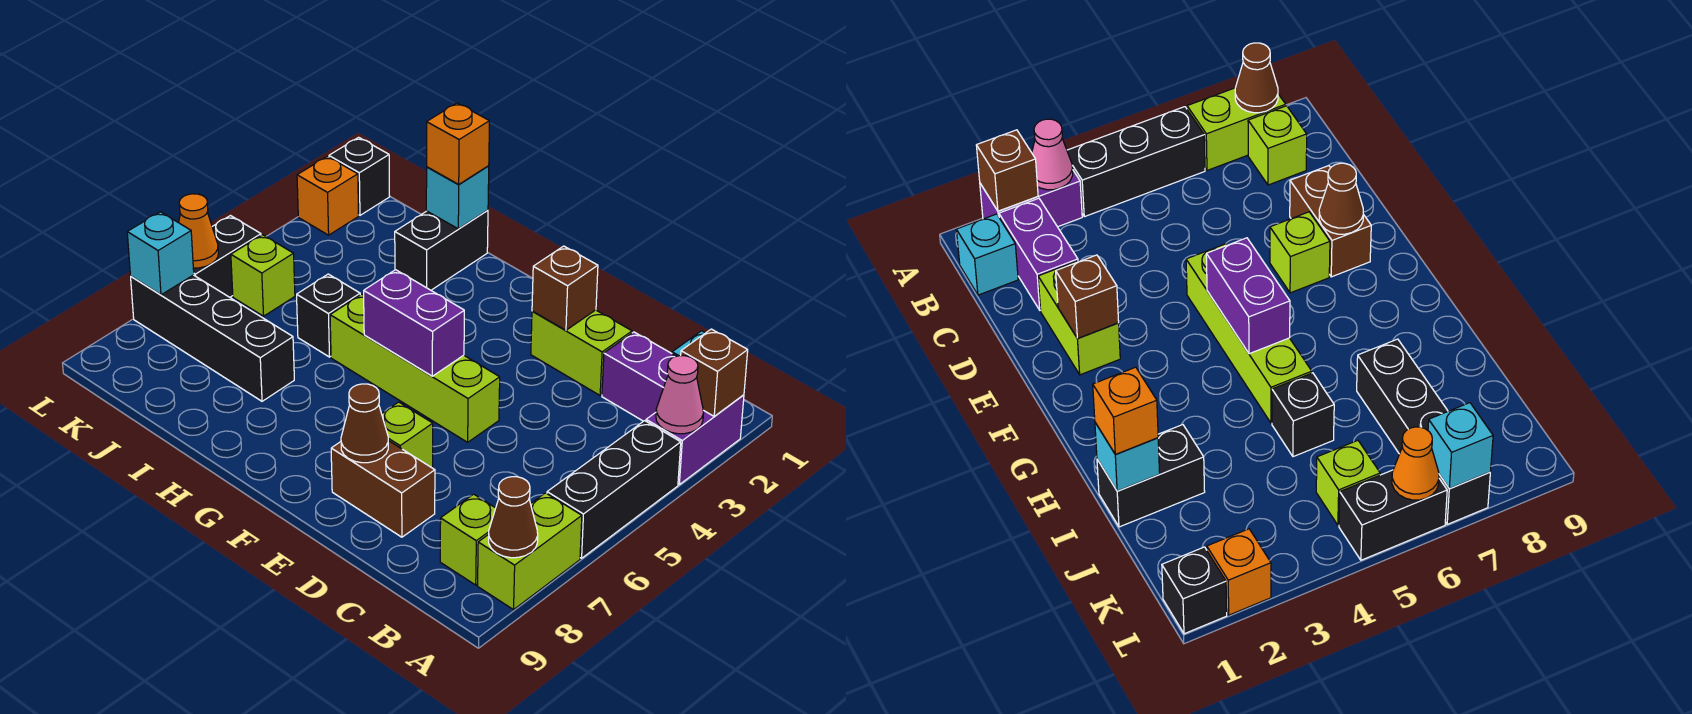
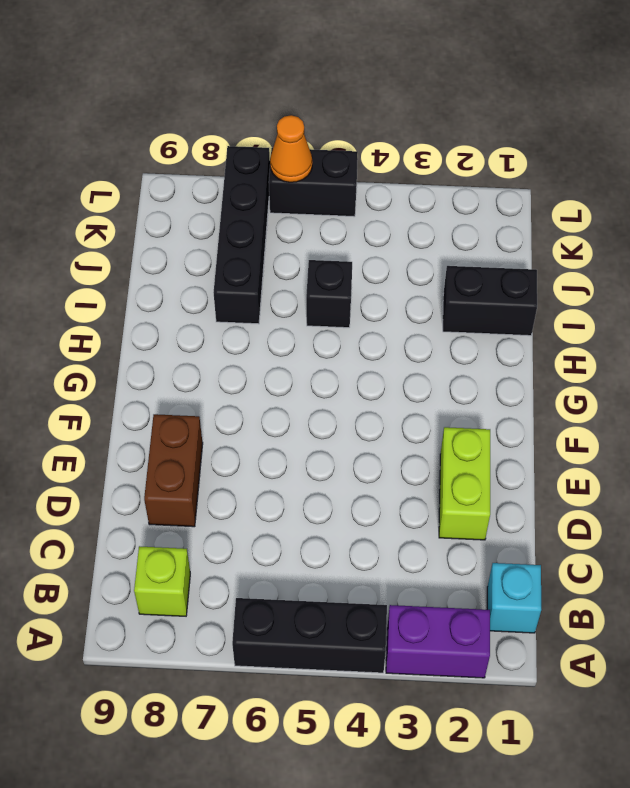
none -> lime 1x2 brick [478,493,582,610]
none -> purple 1x2 brick [602,332,676,421]
none -> lime 1x4 brick [330,294,500,442]

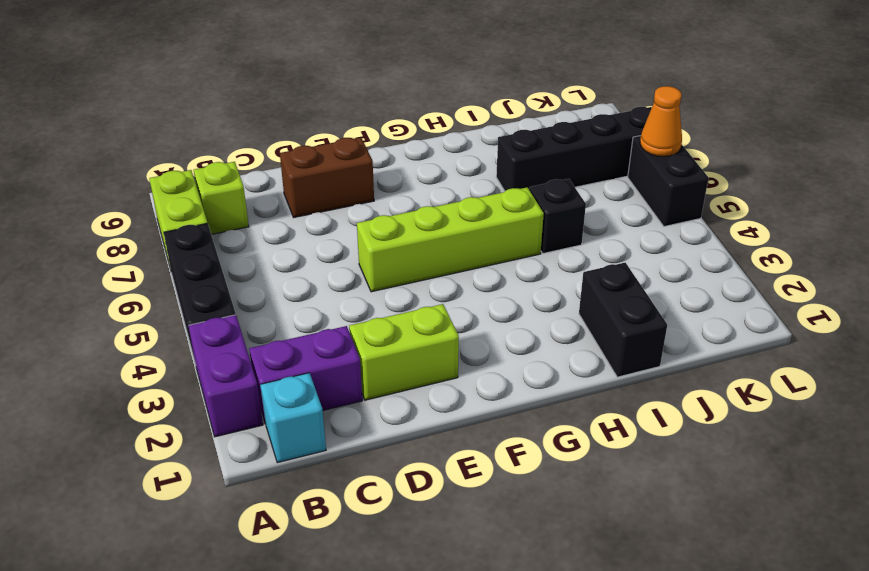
none -> lime 1x1 brick [382,402,433,468]
none -> lime 1x1 brick [231,235,295,316]
none -> black 1x1 brick [329,137,390,215]

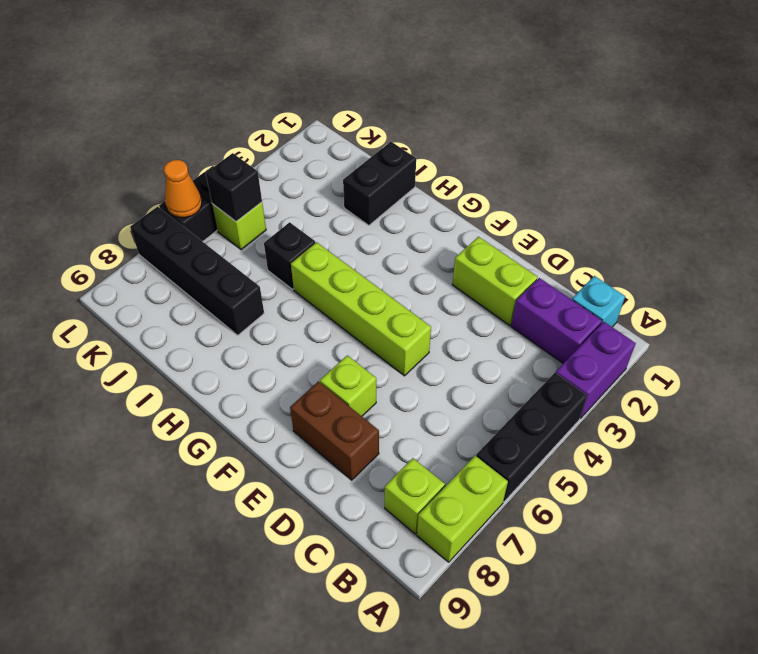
black 1x1 brick [206,153,262,222] -> black 1x1 brick moved to [329,137,390,215]
none -> orange 1x1 brick [297,156,359,235]
none -> brown 1x1 brick [681,329,748,416]
none -> pink 1x1 cone [656,356,704,434]

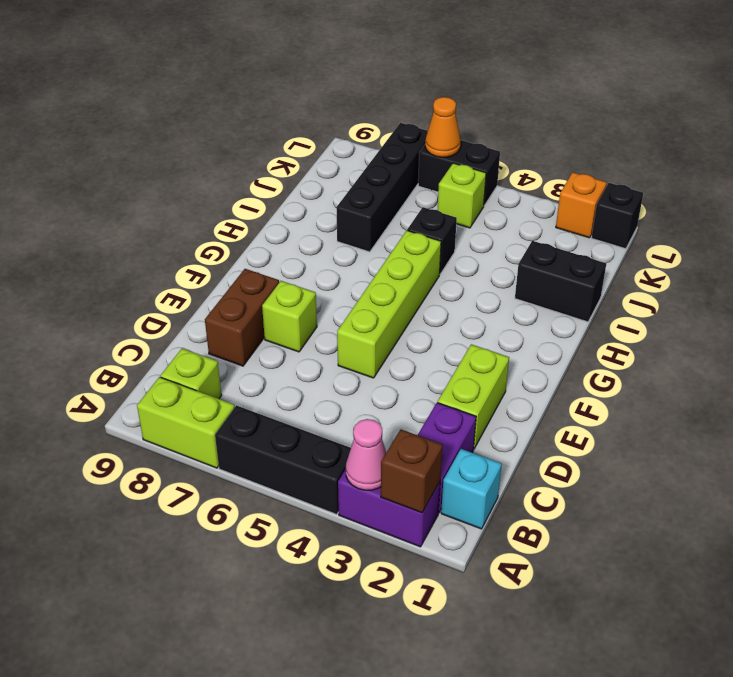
none -> brown 1x1 cone [489,477,538,558]
none -> brown 1x1 brick [532,246,598,330]
none -> brown 1x1 cone [341,384,388,463]

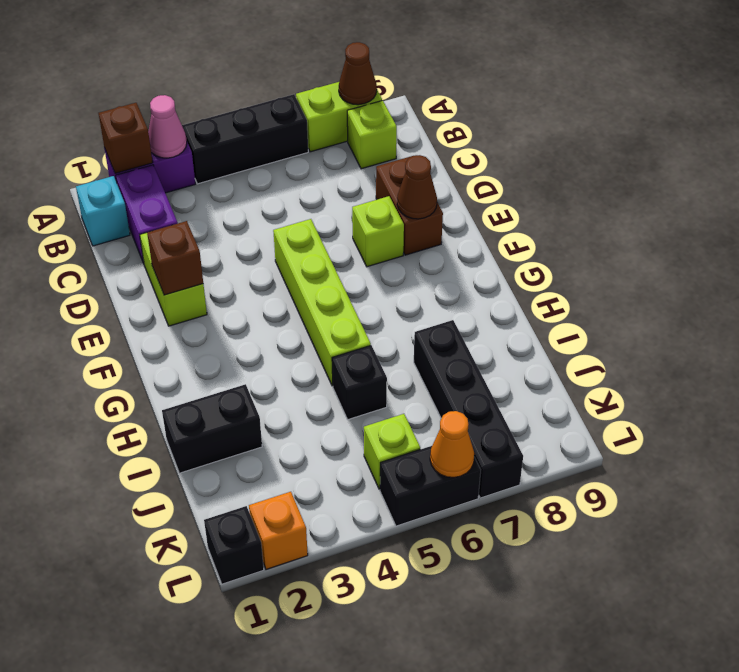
none -> purple 1x2 brick [364,270,464,376]
none -> cyan 1x1 brick [426,166,489,229]
none -> cyan 1x1 brick [127,212,194,295]

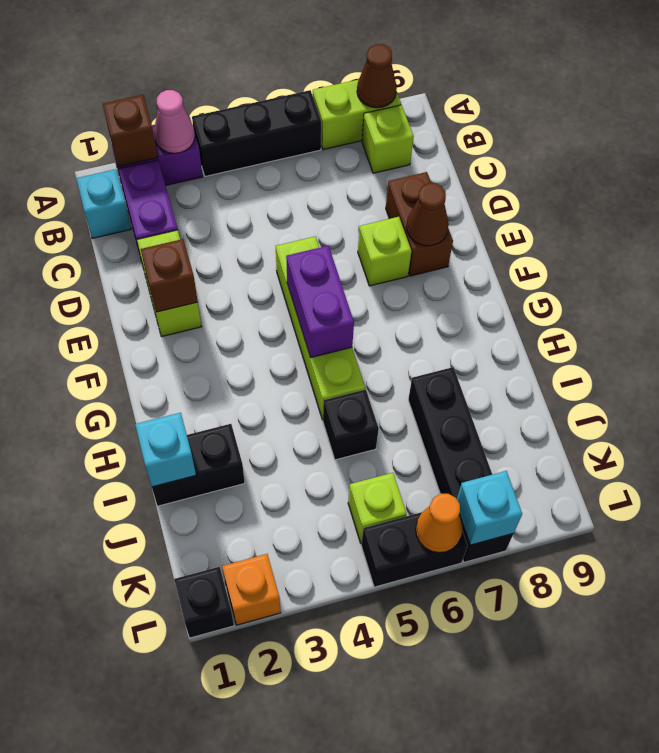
none -> orange 1x1 brick [427,103,490,184]

